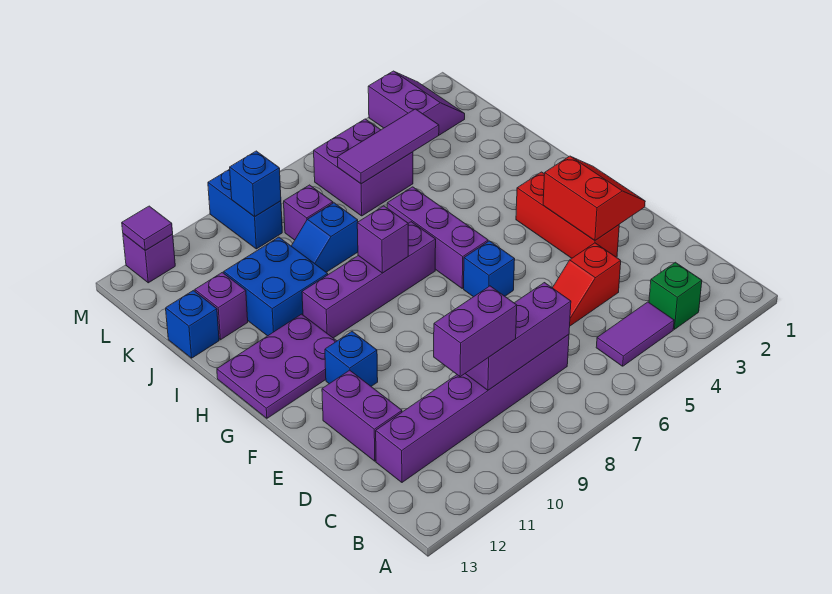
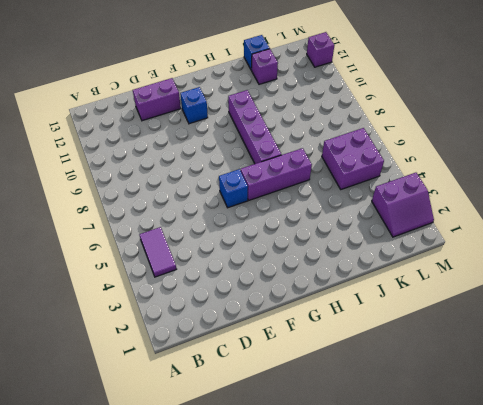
none -> green 1x1 brick [649,262,702,329]
none -> purple 1x6 brick [376,335,569,482]
none -> red 1x2 slope [553,243,621,326]

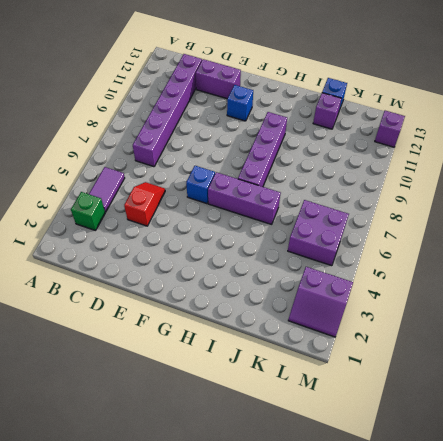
none -> red 1x3 brick [516,172,619,258]
none -> purple 2x3 plate [217,314,336,418]
none -> blue 2x2 brick [224,237,328,336]

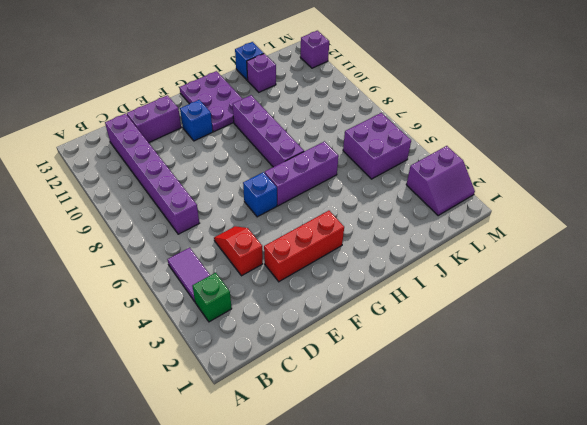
none -> blue 2x2 brick [224,237,328,336]
none -> blue 1x2 slope [292,203,358,272]
none -> purple 1x1 brick [284,185,333,240]

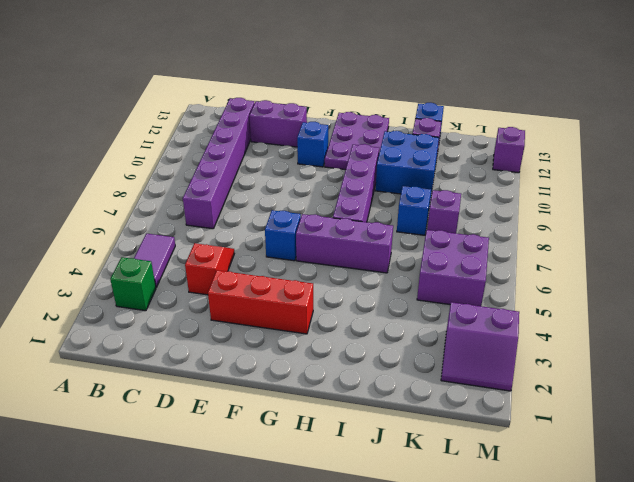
none -> blue 1x2 brick [208,169,282,249]
none -> purple 1x3 brick [465,283,571,390]
none -> red 2x2 slope [543,156,645,240]

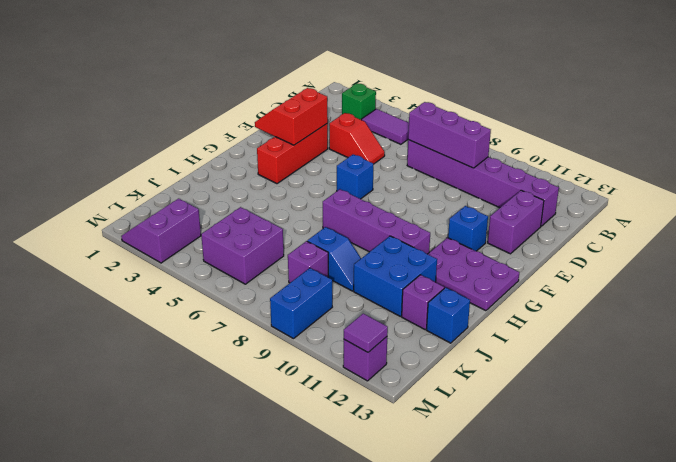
none -> purple 1x3 brick [387,187,488,288]
none -> purple 1x1 brick [357,206,408,273]
none -> purple 1x3 tile [338,109,439,184]

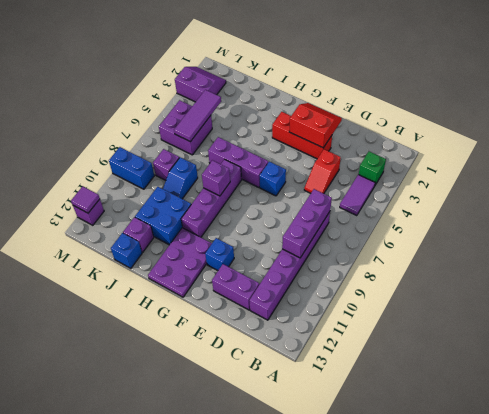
none -> blue 1x1 brick [230,151,281,217]
none -> purple 1x2 brick [434,286,517,377]

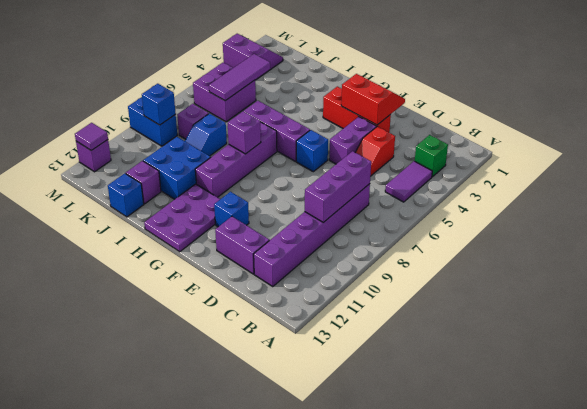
purple 1x2 brick [329,117,376,164] -> purple 1x2 brick moved to [434,286,517,377]

